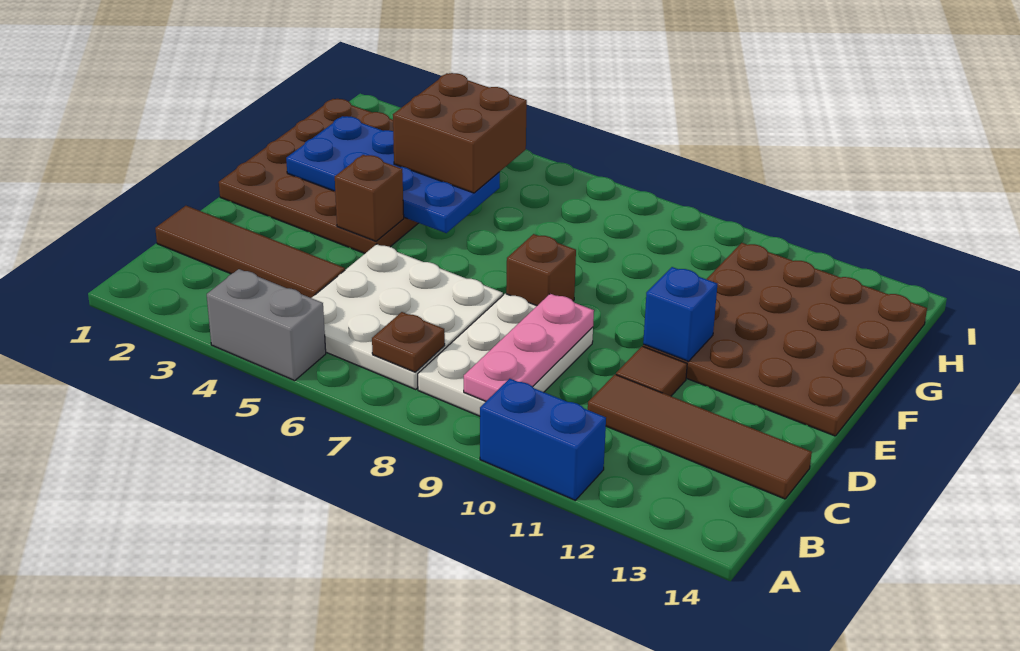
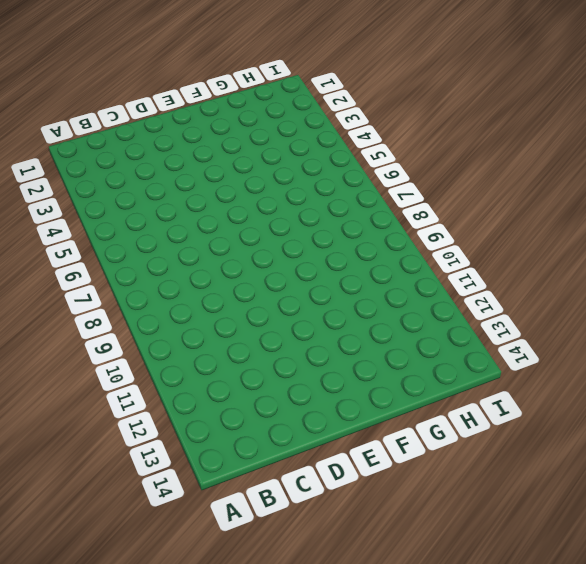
none -> grey 1x2 brick [207,269,326,381]
none -> blue 1x2 brick [480,379,606,500]
none -> white 3x3 plate [312,244,503,389]

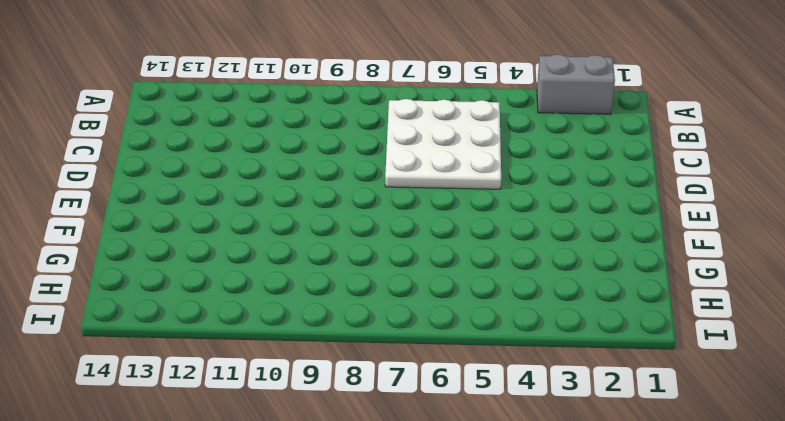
grey 1x2 brick [537,54,615,114] -> grey 1x2 brick moved to [207,269,326,381]
none -> blue 1x2 brick [480,379,606,500]
none -> white 2x3 plate [418,294,593,416]
none -> brown 1x4 tile [155,206,345,298]

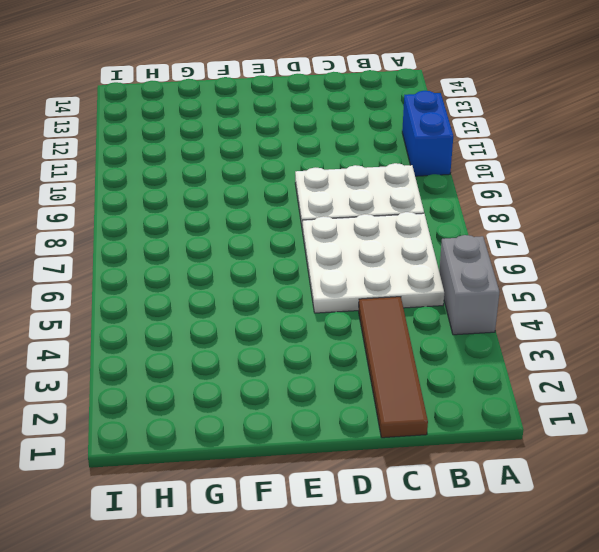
none -> brown 1x4 tile [588,374,812,499]
none -> brown 1x1 tile [616,346,687,396]
none -> brown 4x4 plate [219,99,418,253]

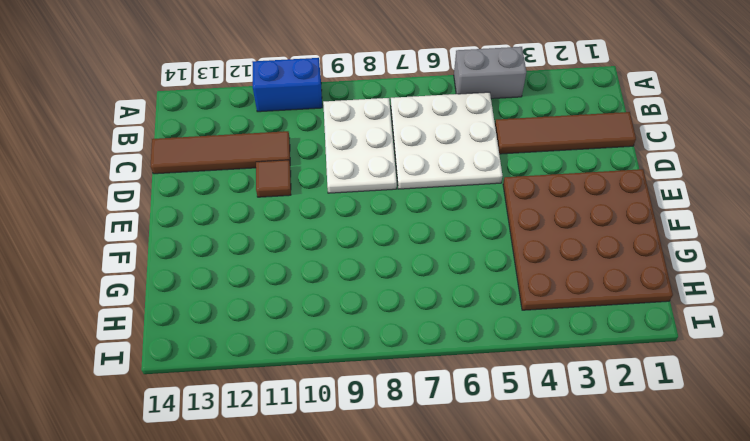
none -> brown 1x1 brick [506,234,576,306]
none -> brown 4x4 plate [643,243,927,436]
none -> brown 1x1 plate [372,312,445,372]

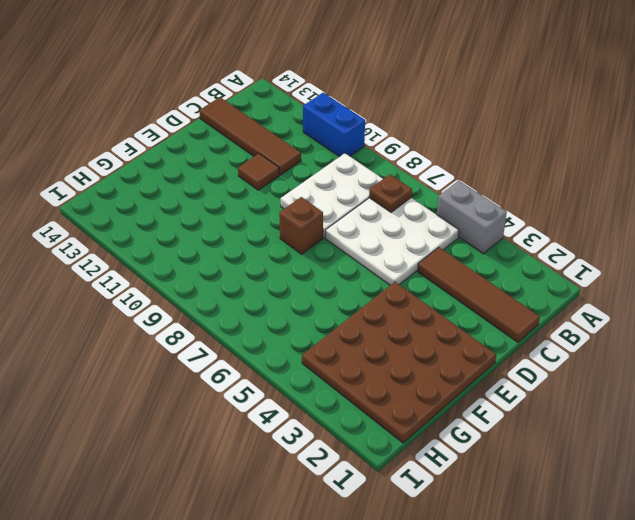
none -> brown 4x4 plate [643,243,927,436]
none -> pink 1x3 plate [464,294,594,402]
none -> brown 1x1 brick [335,155,404,241]

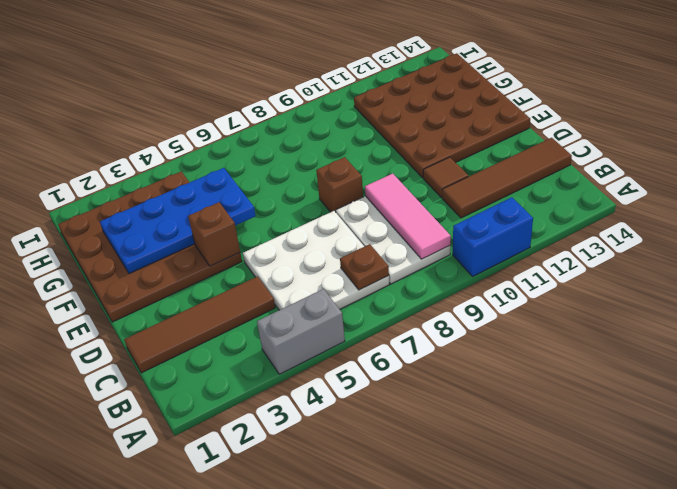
pink 1x3 tile [365,174,451,259] -> pink 1x3 plate [464,294,594,402]
none -> blue 1x1 brick [643,267,717,361]
none -> brown 2x2 brick [393,73,527,193]

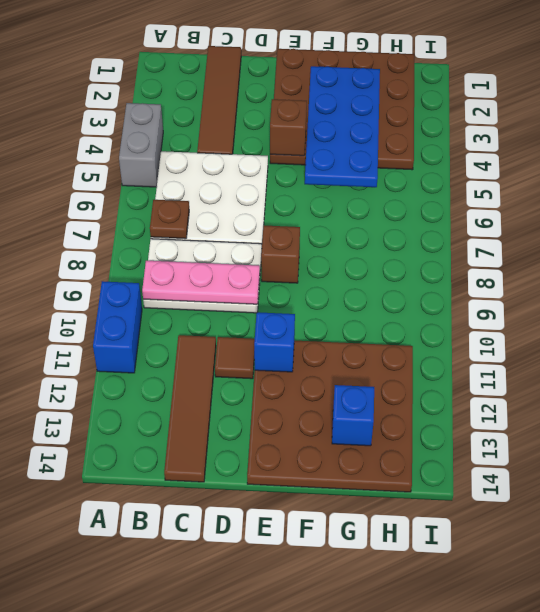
blue 1x1 brick [332,385,374,446] -> none
none -> brown 2x2 brick [393,73,527,193]

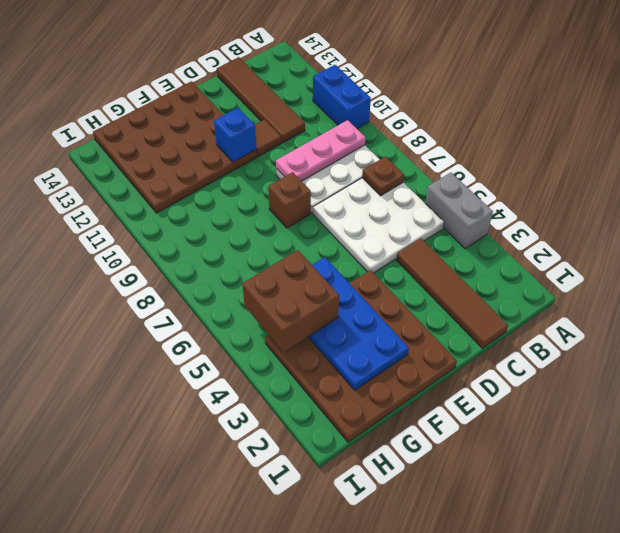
none -> brown 1x1 brick [335,155,404,241]

